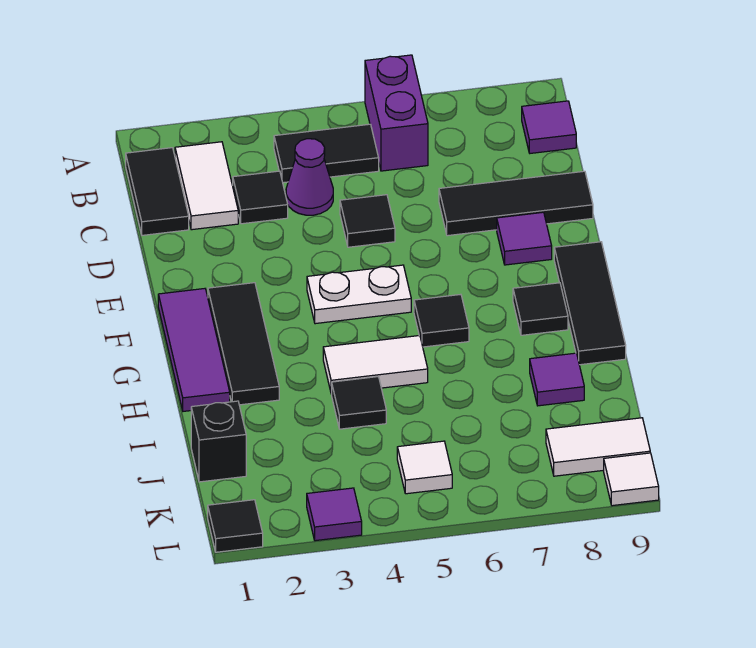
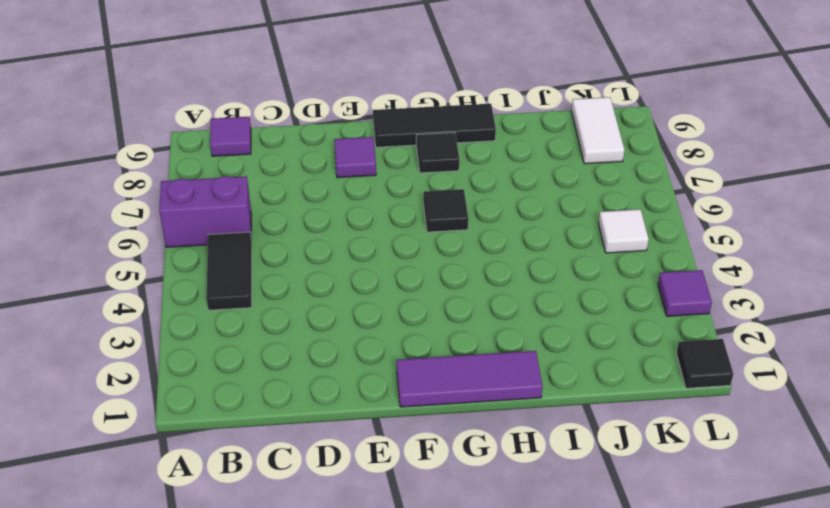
none -> black 1x2 tile [126,148,189,235]
none -> white 1x2 tile [175,142,238,230]
none -> black 1x1 tile [233,171,288,224]

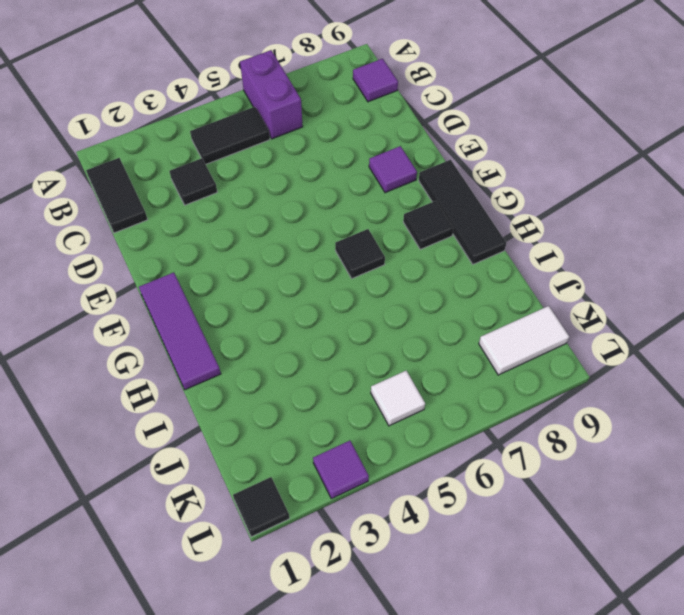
none -> white 1x2 tile [175,142,238,230]
none -> purple 1x1 cone [286,139,333,215]
none -> black 1x1 tile [340,195,395,247]

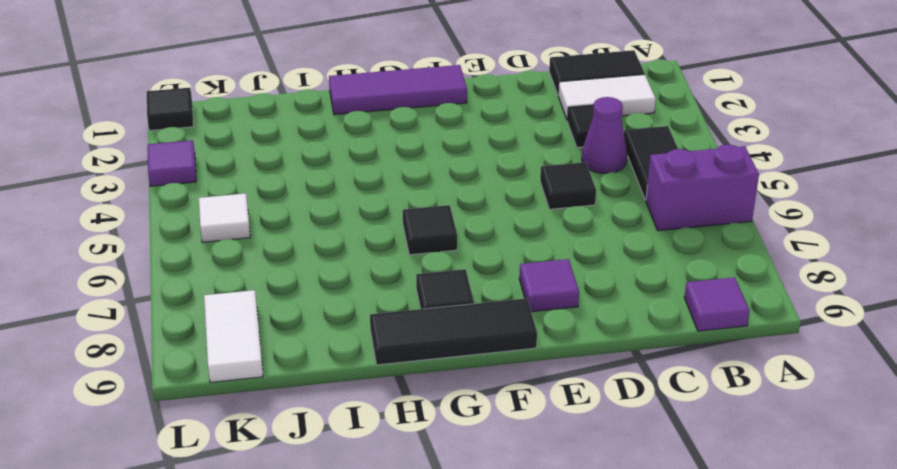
none -> black 1x3 tile [439,171,593,236]
none -> black 1x3 tile [208,283,279,405]
none -> white 1x2 plate [307,265,411,324]

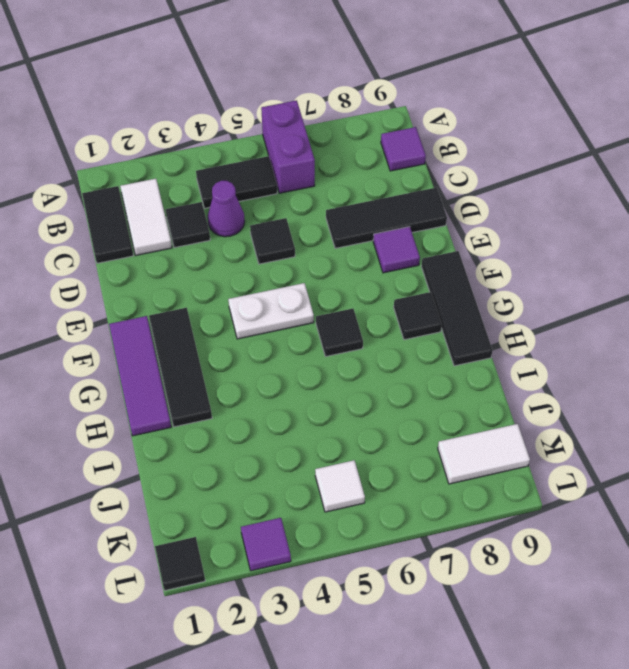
none -> white 1x2 tile [323,336,428,394]
none -> black 1x1 tile [332,377,386,429]
none -> purple 1x1 tile [530,353,584,406]

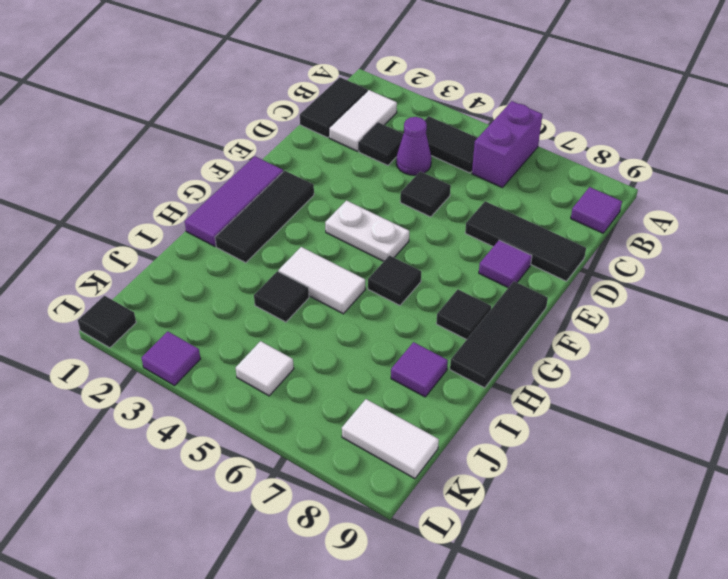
none -> black 1x1 brick [191,401,246,482]
none -> white 1x1 tile [604,453,659,506]

